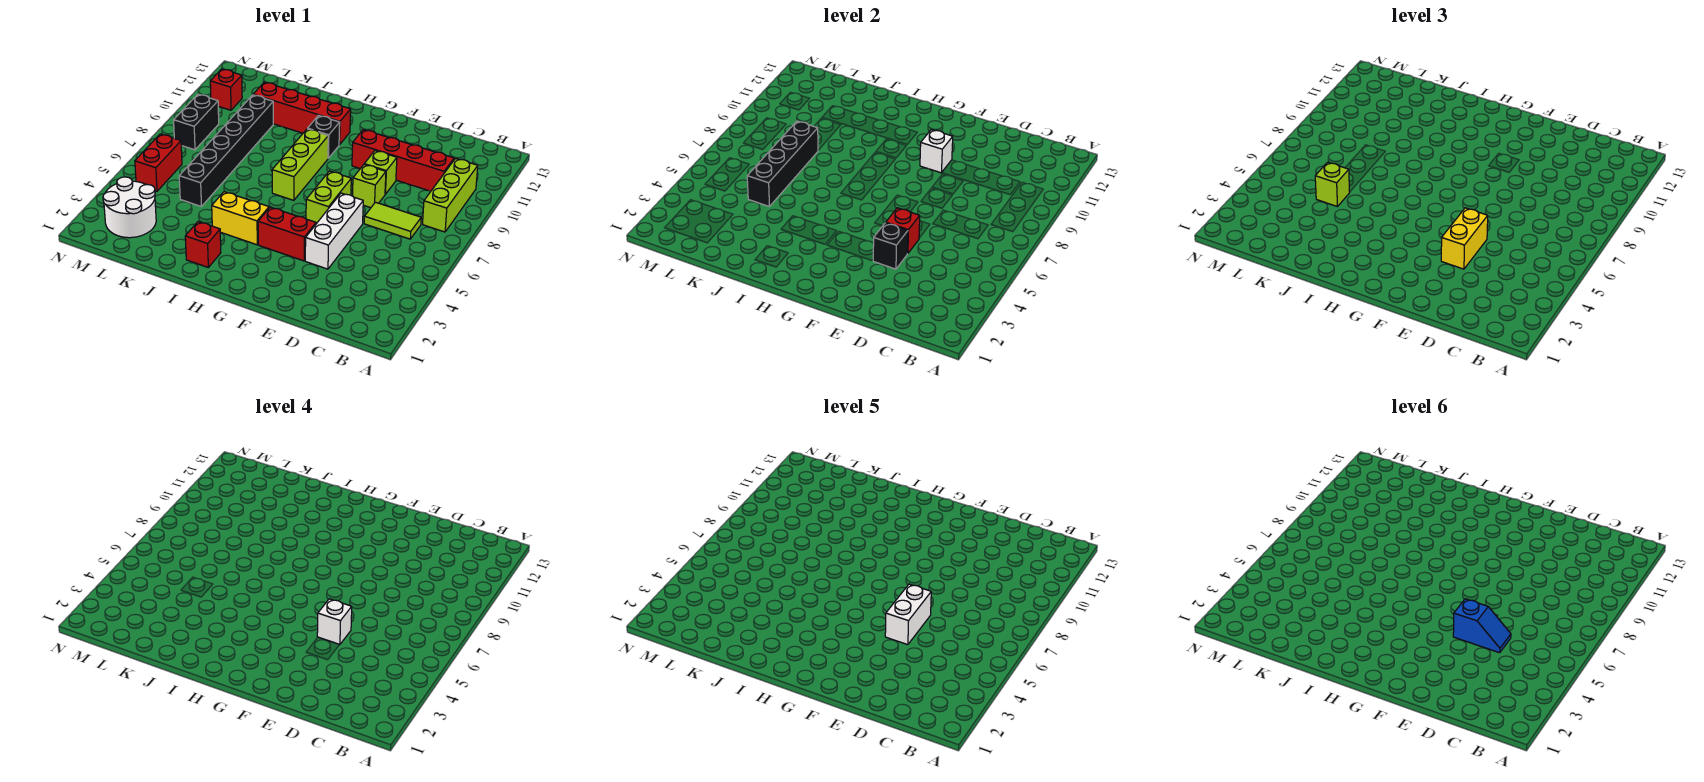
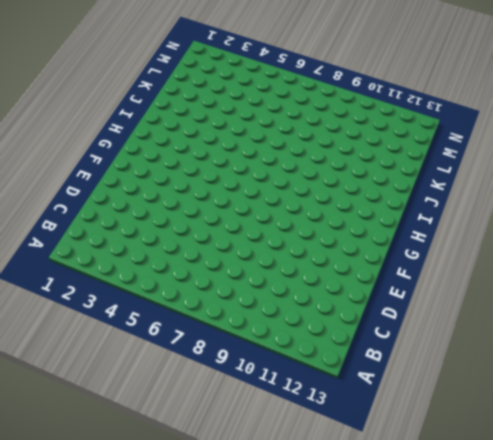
none -> lime 1x3 brick [423,158,478,232]
none -> lime 1x2 tile [364,202,421,239]
none -> red 1x4 brick [352,130,454,191]

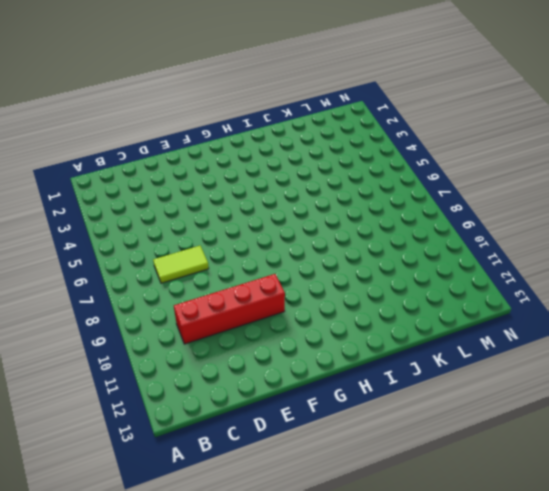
none -> lime 1x3 brick [423,158,478,232]
none -> white 1x3 brick [305,193,363,269]
none -> lime 1x1 brick [353,165,386,208]

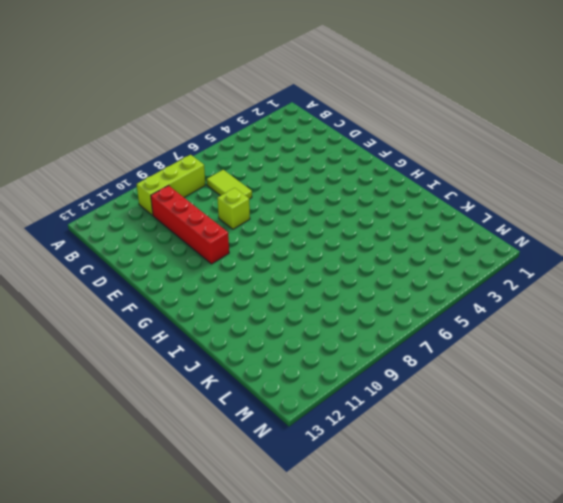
none -> white 1x3 brick [305,193,363,269]
none -> lime 1x1 brick [364,150,397,194]
none -> red 1x2 brick [258,207,316,261]

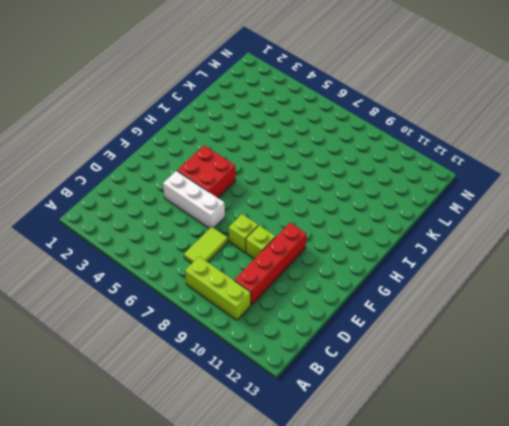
red 2x2 brick [177,145,236,198] -> red 1x2 brick [258,207,316,261]
none -> lime 1x2 brick [306,171,351,224]
none -> yellow 1x2 brick [212,192,269,245]
none -> lime 1x3 brick [272,129,328,200]

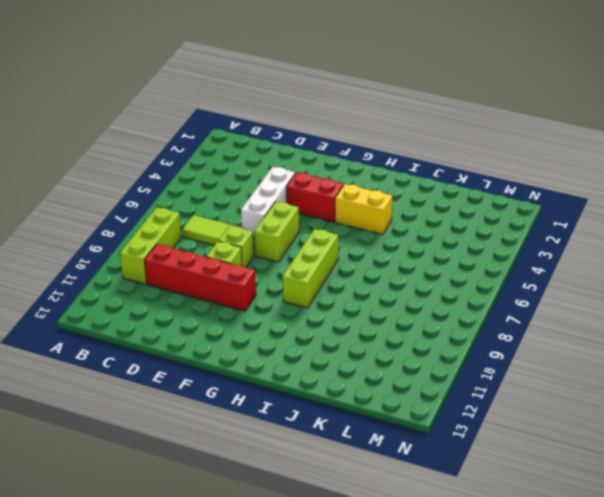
none -> black 1x1 brick [308,116,340,158]
none -> red 1x4 brick [253,82,351,145]
none -> red 1x1 brick [185,221,221,267]

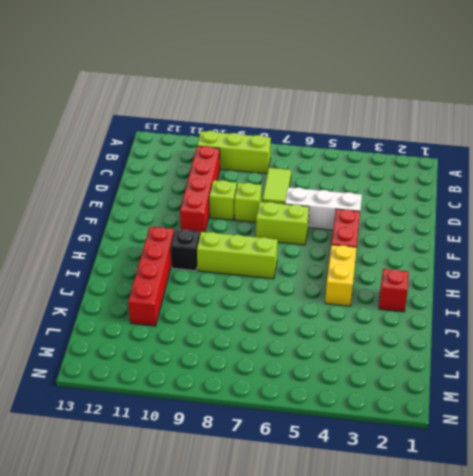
none -> black 1x6 brick [179,95,273,207]
none -> white 2x2 round brick [103,177,156,238]
none -> red 1x2 brick [135,134,182,191]

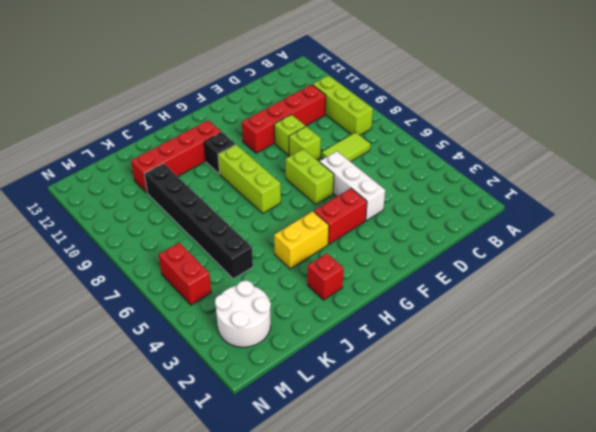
none -> black 1x2 brick [174,94,219,150]
none -> red 1x1 brick [210,69,242,110]
none -> black 1x1 brick [873,223,908,269]

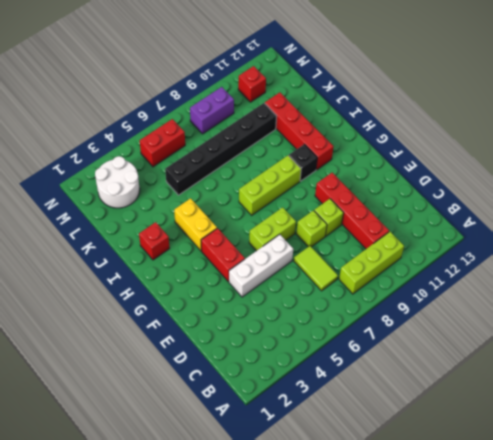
purple 1x2 brick [190,87,234,134] -> black 1x2 brick [174,94,219,150]
none -> black 1x1 brick [873,223,908,269]
none -> red 1x1 brick [886,208,920,254]
none -> white 1x1 brick [920,130,953,173]

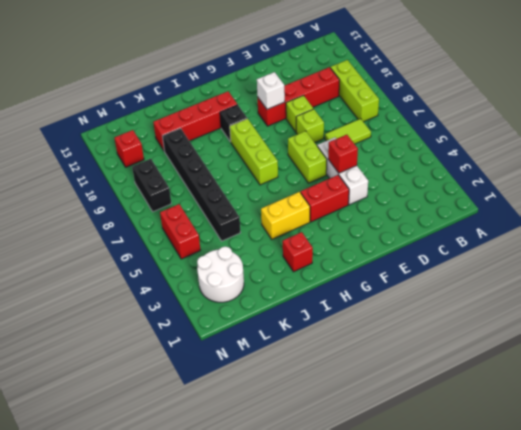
none -> black 1x1 brick [873,223,908,269]
none -> black 1x4 brick [747,121,818,207]
none -> yellow 1x2 brick [1441,208,1488,269]

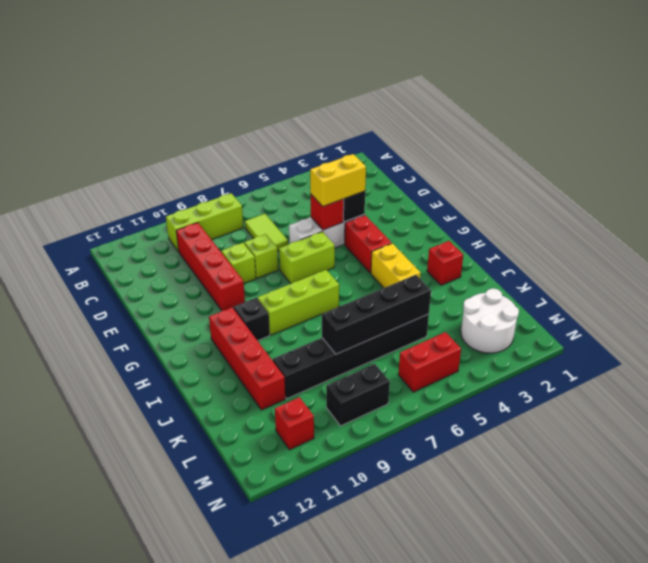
none -> white 1x1 brick [920,130,953,173]
none -> lime 1x1 brick [1315,162,1350,207]
none -> white 1x1 brick [317,599,352,645]

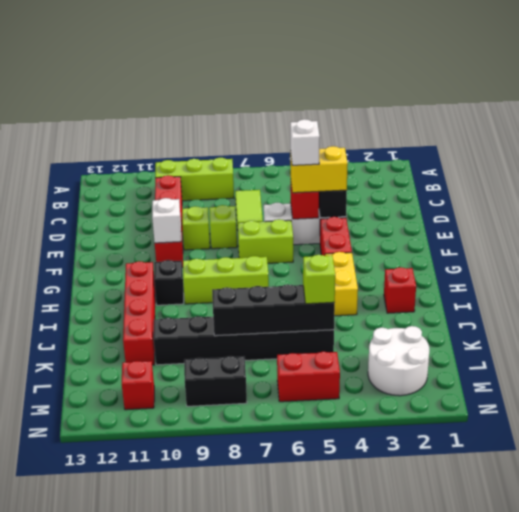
none -> white 1x2 brick [885,584,931,645]
none -> blue 1x2 slope [1453,599,1511,653]

